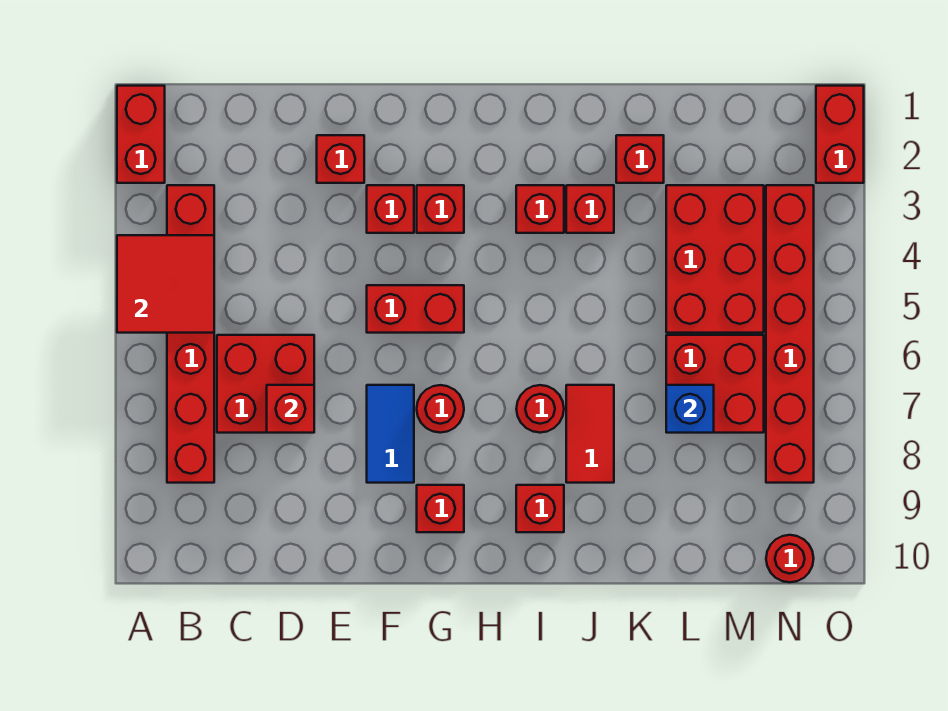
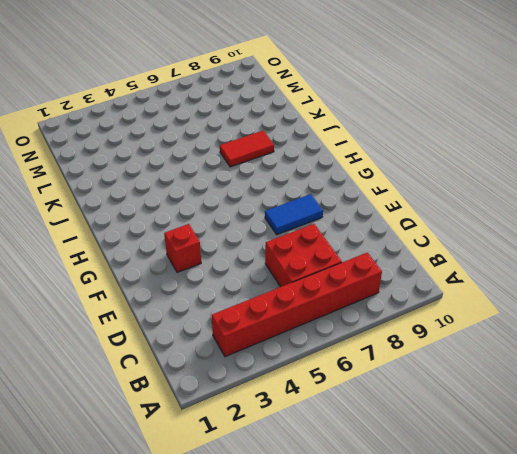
none -> red 1x2 brick [117,86,165,183]
none -> red 1x1 brick [317,135,364,183]
none -> red 1x2 brick [367,285,464,333]

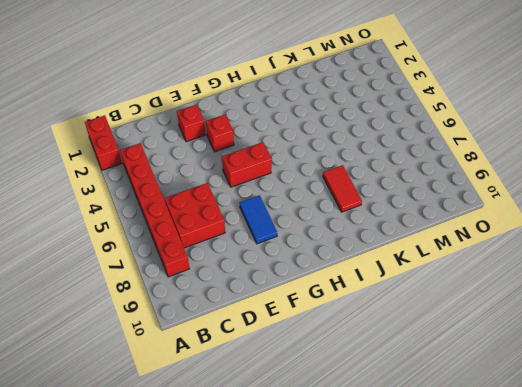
none -> red 1x1 brick [417,185,464,233]
none -> red 1x1 round brick [417,385,464,433]
none -> red 1x1 brick [417,485,464,532]

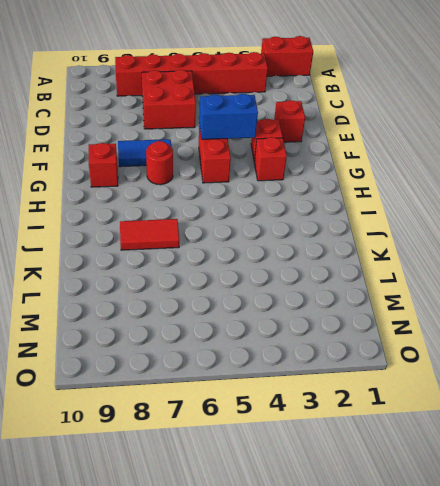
blue 1x2 brick [199,94,258,139] -> none
none -> red 1x1 brick [516,185,564,233]
none -> red 1x1 round brick [516,385,564,433]
none -> red 1x1 brick [516,485,564,532]

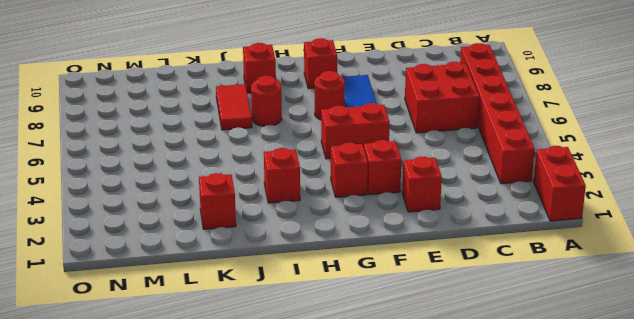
none -> red 1x1 brick [566,185,614,233]
none -> red 2x3 brick [666,185,764,333]
none -> red 2x2 brick [666,335,764,433]

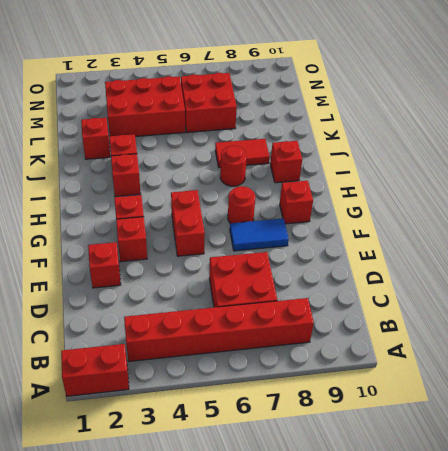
none -> red 1x6 brick [766,185,814,483]
none -> red 1x1 round brick [766,535,814,582]
none -> red 1x2 brick [816,86,864,183]

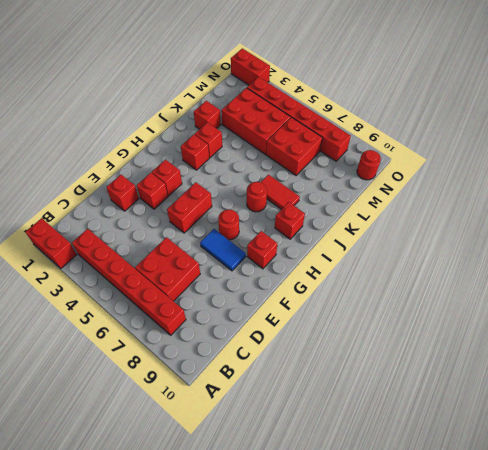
none -> red 2x2 tile [117,235,214,333]
none -> red 1x1 brick [267,385,314,433]
none -> blue 1x1 brick [666,385,714,433]

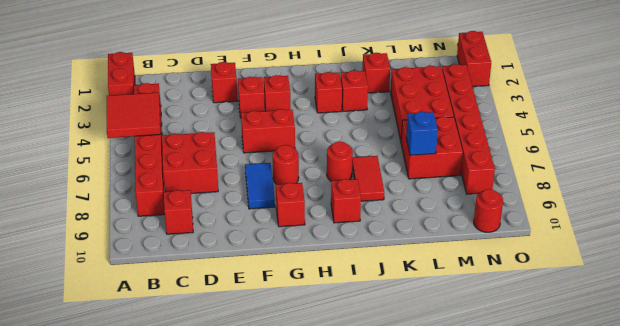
red 1x1 brick [164,190,193,234] -> red 1x1 brick moved to [267,385,314,433]

